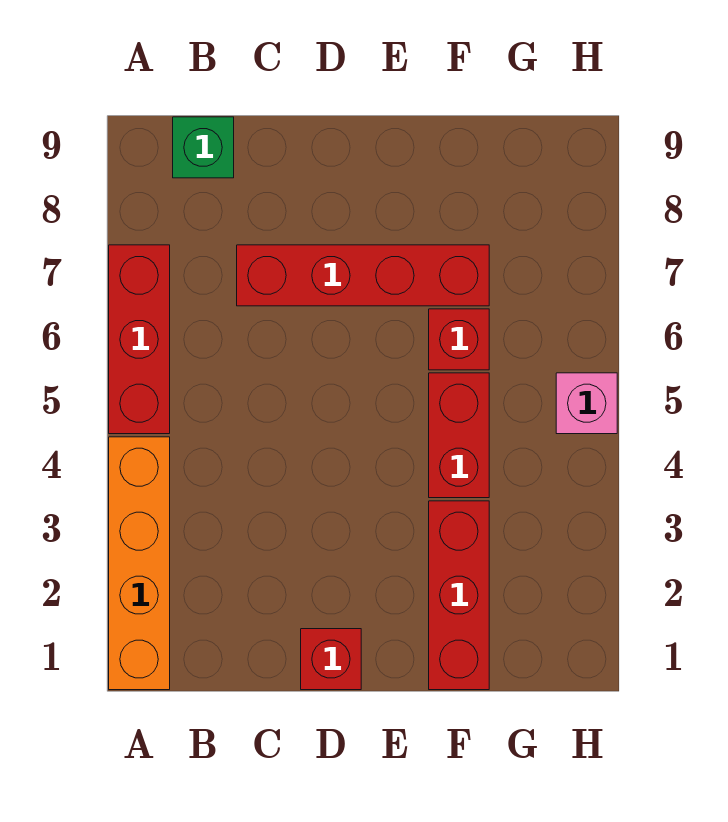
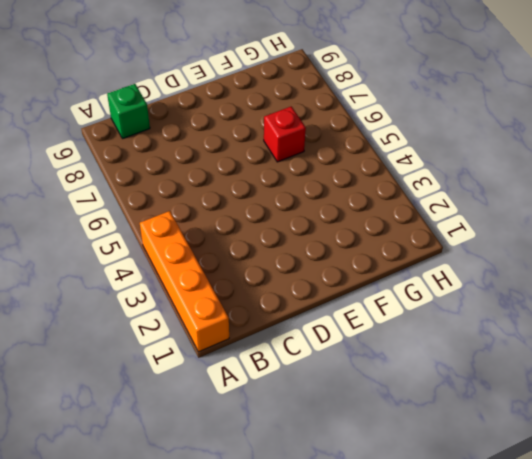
none -> red 1x3 brick [109,245,170,434]
none -> red 1x4 brick [237,245,489,306]

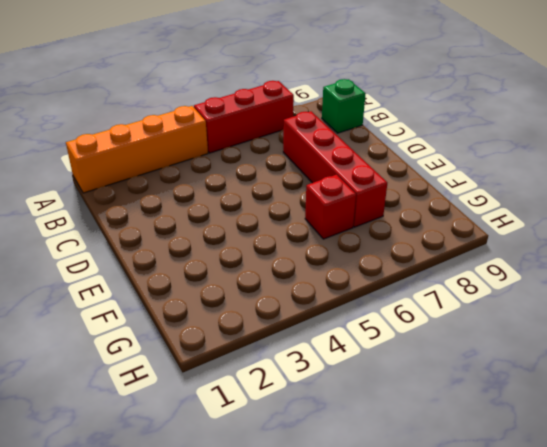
none -> red 1x1 brick [301,629,361,690]
none -> red 1x3 brick [429,501,489,690]

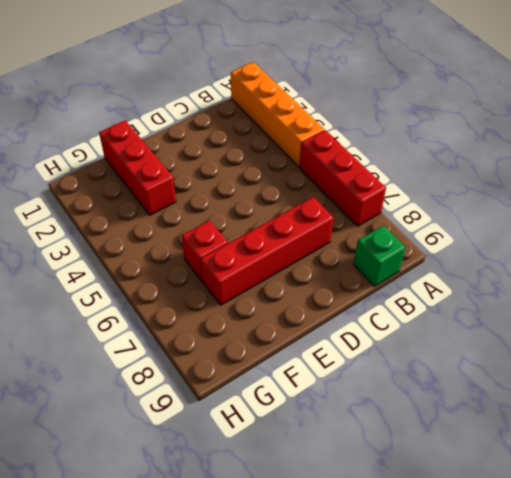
none -> red 1x1 brick [301,629,361,690]
none -> red 1x2 brick [429,373,489,498]

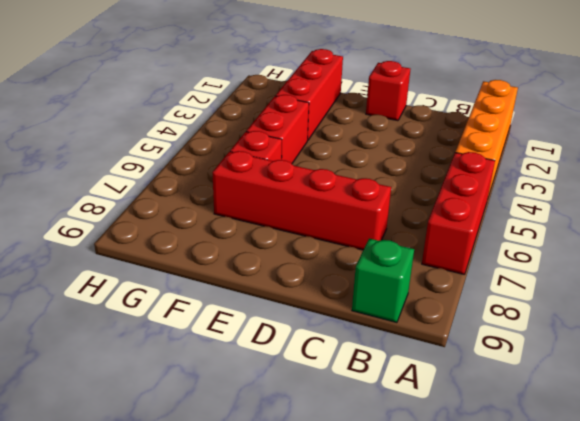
none -> pink 1x1 brick [556,373,617,434]

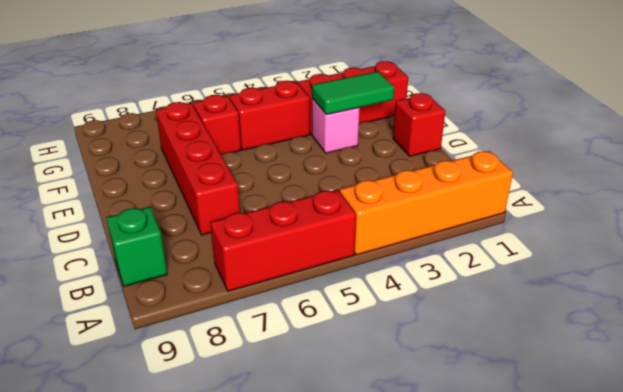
green 1x2 tile [312,72,394,114] -> none
pink 1x1 brick [312,98,359,153] -> pink 1x1 brick moved to [556,373,617,434]

